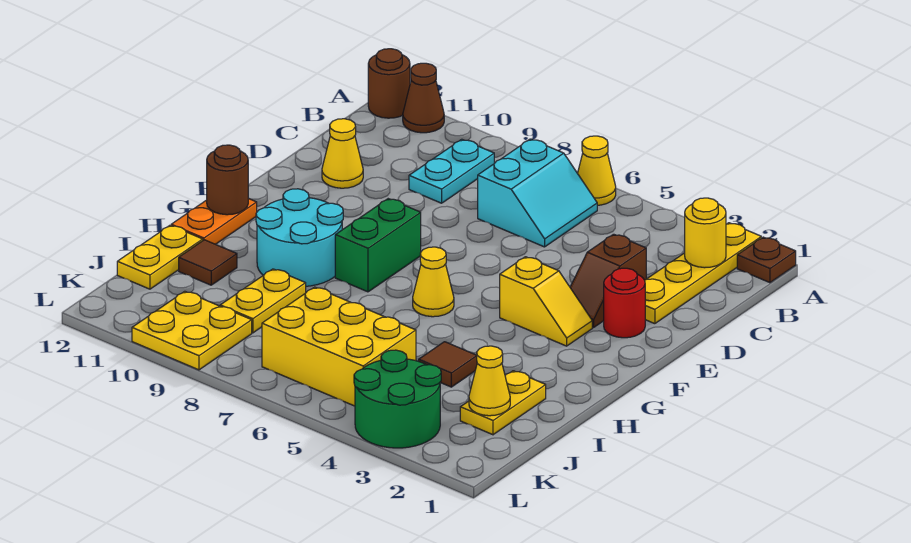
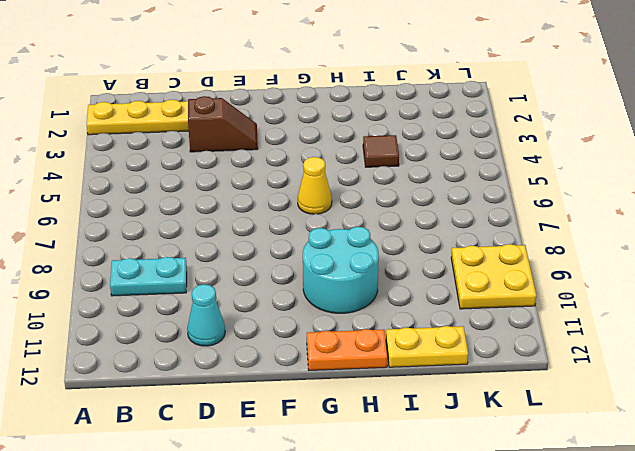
cyan 1x1 cone [187,284,225,346] -> yellow 1x1 cone [322,119,363,188]
none -> brown 1x1 plate [737,237,796,283]
none -> yellow 1x1 cone [578,136,616,205]
none -> brown 1x1 cone [403,63,444,133]

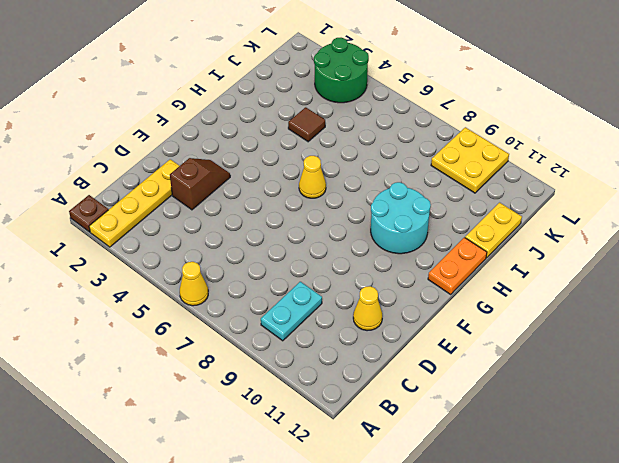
none -> brown 1x1 cone [403,63,444,133]
none -> brown 1x1 round brick [368,49,410,118]
none -> cyan 2x2 slope [478,139,597,247]

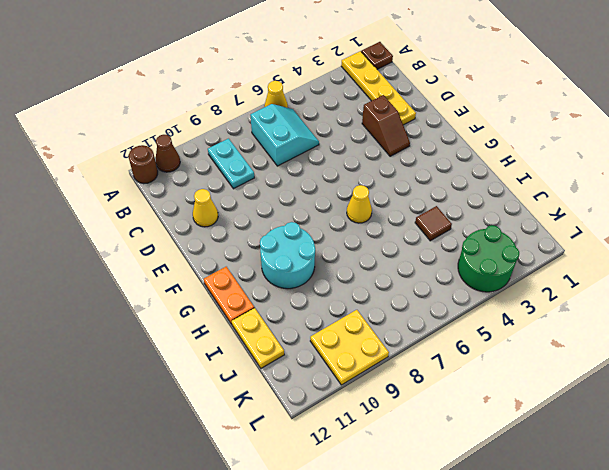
none -> red 1x1 round brick [604,268,645,338]
none -> yellow 1x2 slope [500,257,592,346]
none -> green 1x2 brick [335,199,421,292]

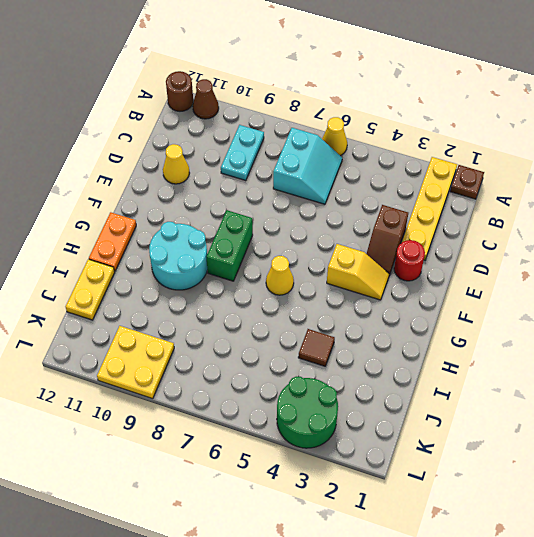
none -> yellow 1x2 plate [460,371,546,435]
none -> yellow 1x2 plate [220,269,306,333]
none -> brown 1x1 tile [179,240,237,285]

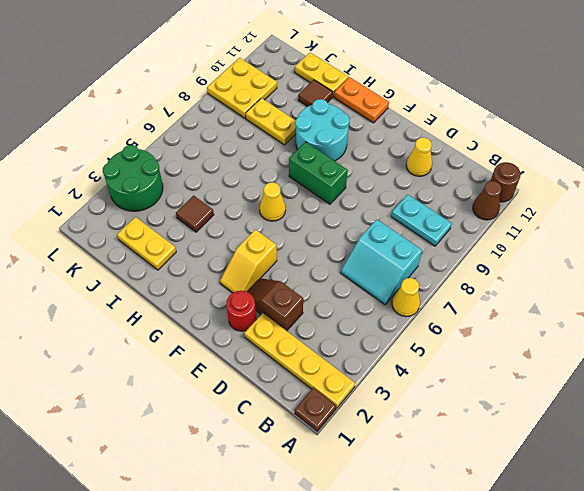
none -> yellow 2x3 brick [262,287,416,406]
none -> yellow 1x1 round brick [685,198,726,268]
none -> brown 1x1 round brick [207,145,249,215]

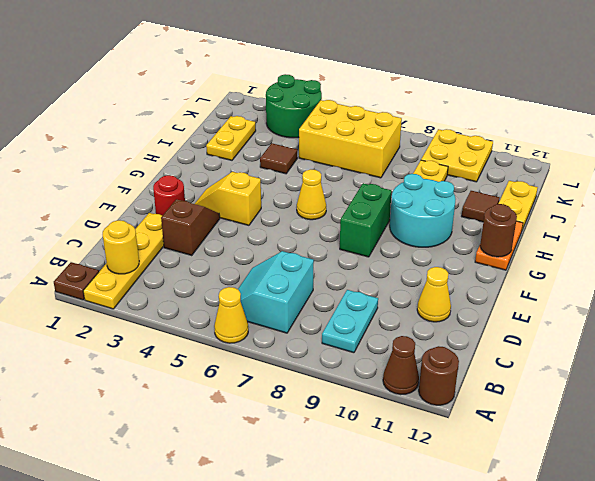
none -> yellow 1x1 cone [469,346,510,416]

